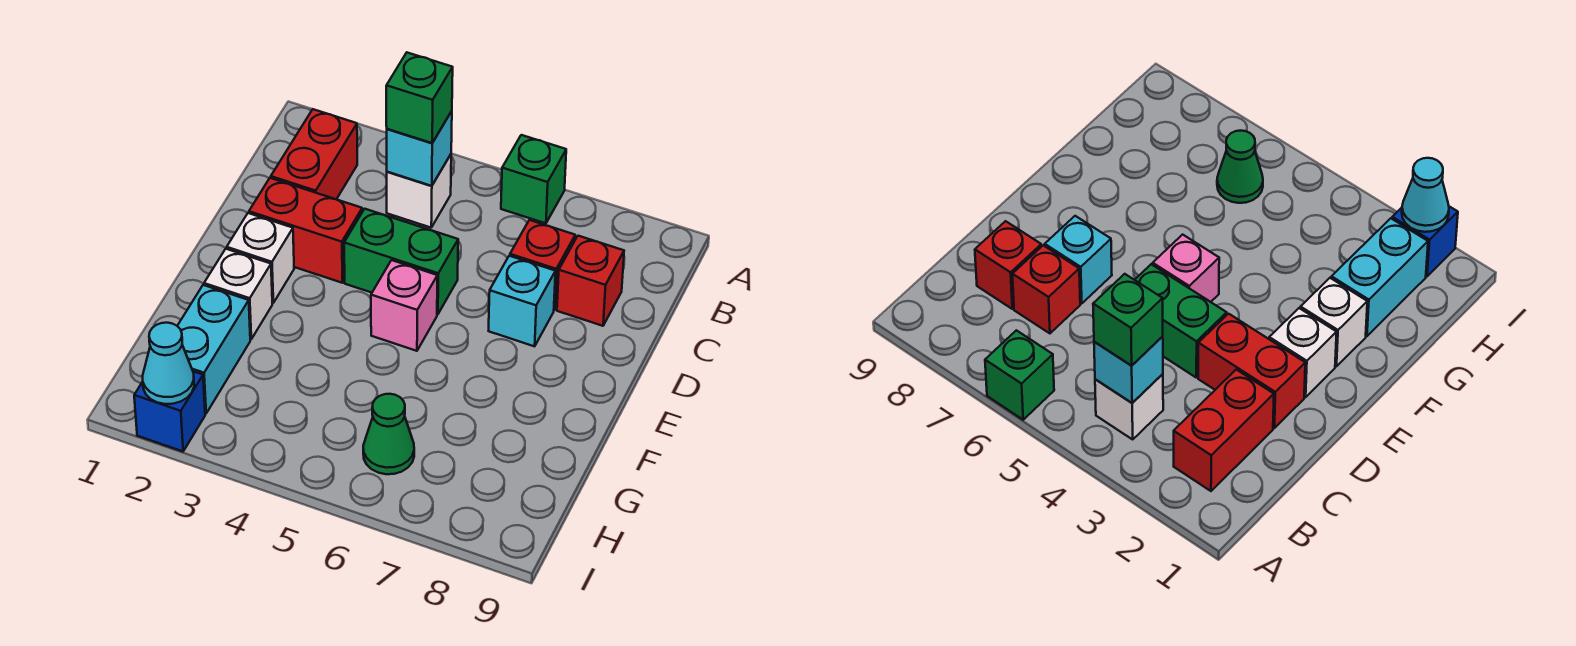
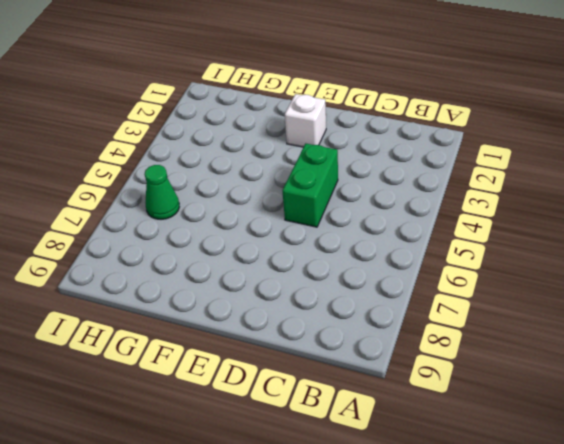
none -> green 1x1 brick [501,135,566,223]
none -> red 1x2 brick [271,109,357,199]
none -> white 1x1 brick [387,155,451,228]

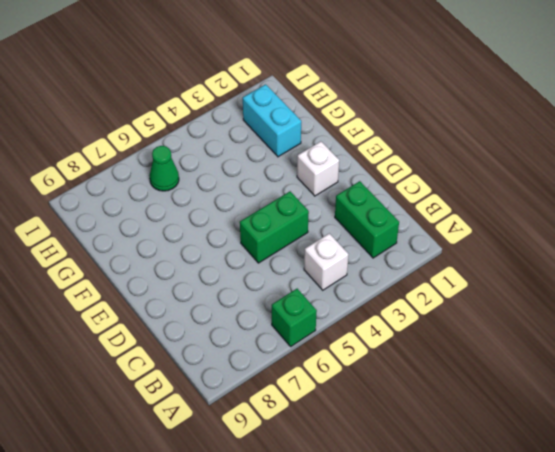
green 1x2 brick [335,181,399,258] -> red 1x2 brick [271,109,357,199]
none -> red 1x1 brick [510,220,575,310]
none -> red 1x1 brick [557,236,624,326]
none -> red 1x2 brick [249,178,362,283]

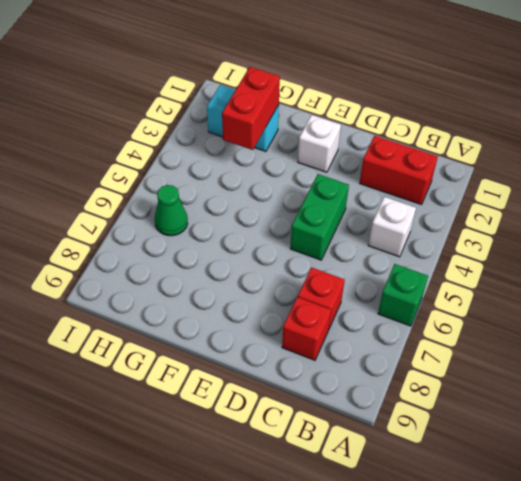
red 1x2 brick [222,67,280,150] -> red 1x2 brick moved to [249,178,362,283]
none -> cyan 1x1 brick [489,256,555,346]
none -> pink 1x1 brick [371,260,437,351]
none -> white 1x1 brick [204,249,272,339]

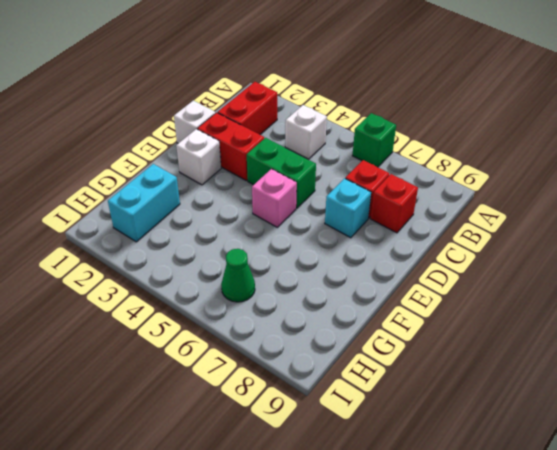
white 1x1 brick [174,101,216,143] -> white 1x1 brick moved to [204,249,272,339]
none -> blue 1x1 brick [134,371,205,451]
none -> cyan 1x1 brick [387,111,452,186]
none -> cyan 1x1 cone [143,323,194,404]

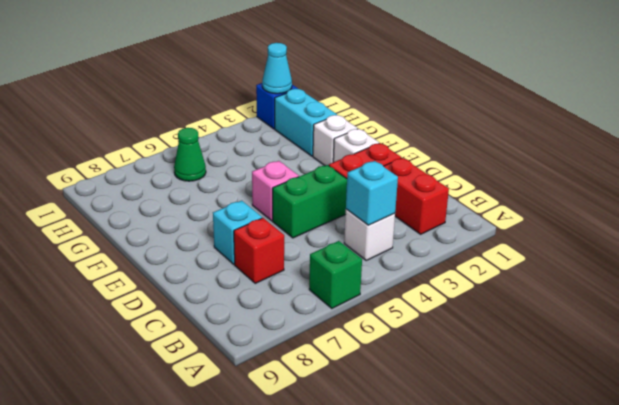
none -> red 1x1 brick [557,236,624,326]
none -> green 1x1 brick [386,53,453,143]

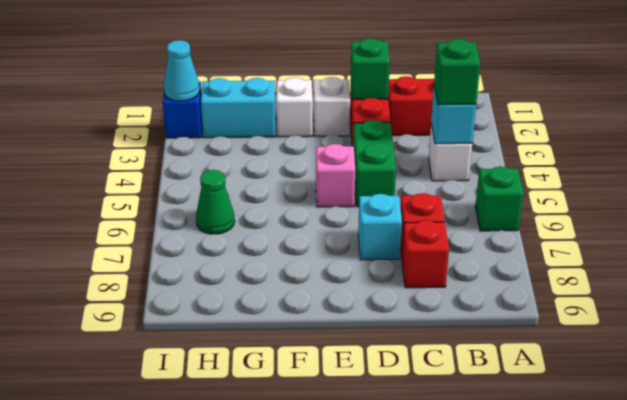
green 1x1 brick [351,38,390,99] -> none

